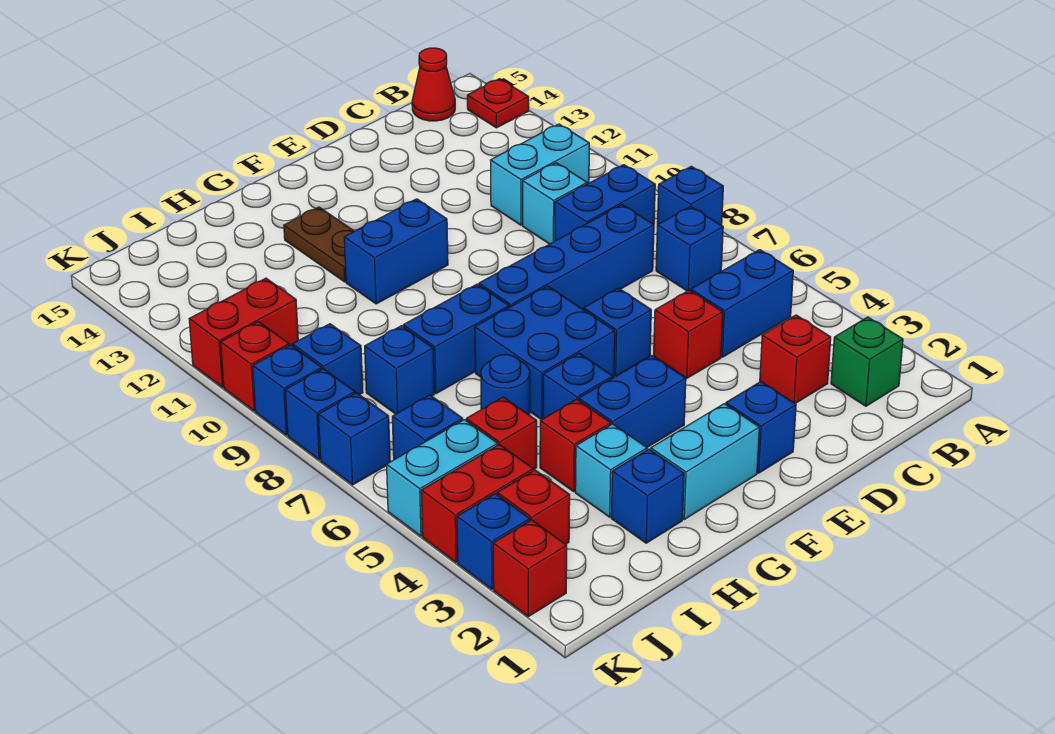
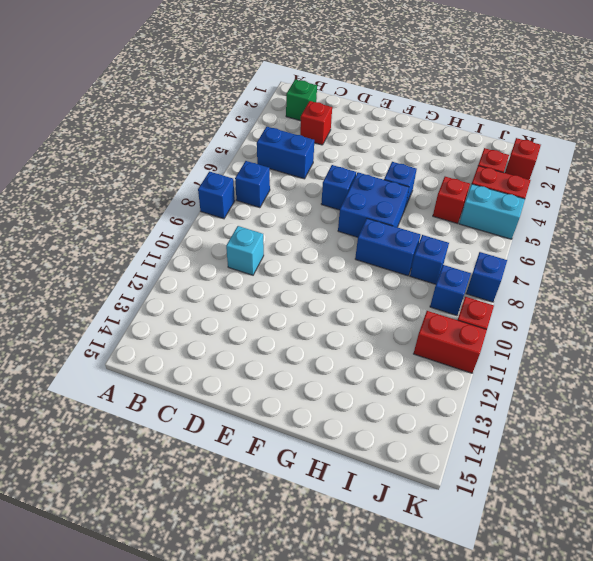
none -> red 1x1 plate [467,79,529,128]
none -> blue 1x2 brick [555,165,655,241]
none -> cyan 1x2 brick [490,124,589,225]
none -> red 1x1 cone [412,48,455,121]

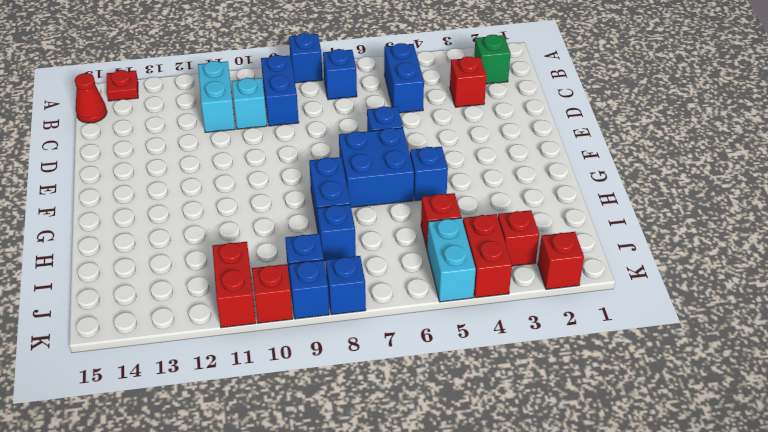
none -> blue 1x4 brick [479,205,654,310]
none -> red 1x1 brick [654,290,723,378]
none -> blue 1x1 brick [726,382,796,473]
none -> cyan 1x2 brick [651,404,759,519]

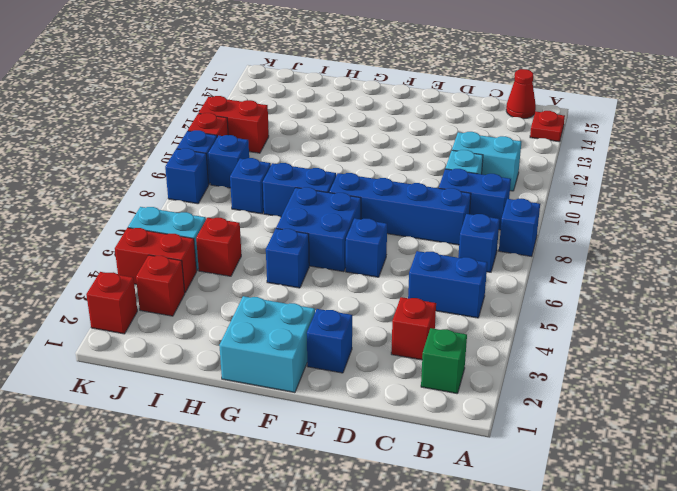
cyan 2x2 brick [219,296,315,393] -> cyan 1x2 brick [651,404,759,519]
none -> red 1x1 brick [654,290,723,378]
none -> blue 1x2 brick [579,356,686,447]
none -> blue 1x2 brick [344,199,448,304]
none -> brown 1x2 plate [284,207,354,282]

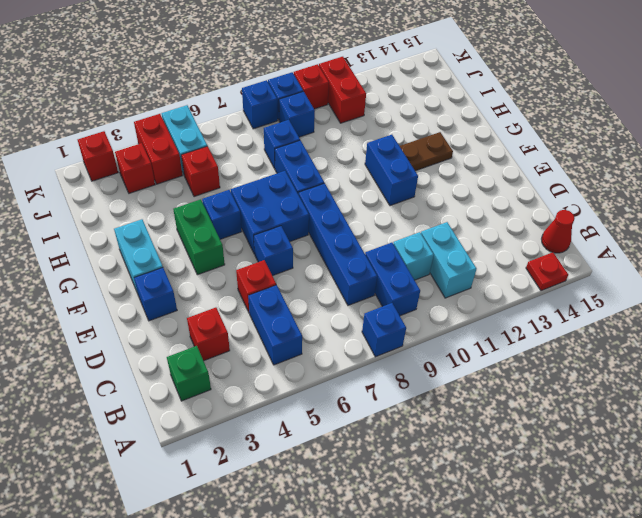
green 1x2 brick [173,199,225,275] -> blue 1x2 brick [579,356,686,447]
none -> blue 1x1 brick [656,206,723,291]
none -> blue 1x1 brick [611,449,684,543]
none -> cyan 1x1 brick [575,424,647,517]
none -> red 1x1 brick [540,399,611,491]

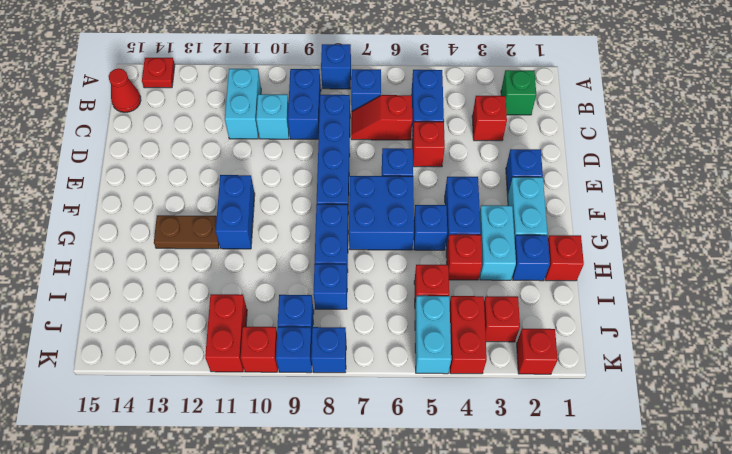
red 1x2 slope [351,95,412,140] -> none
cyan 1x2 brick [480,205,516,280] -> cyan 1x1 brick [575,424,647,517]
red 1x1 brick [545,235,584,281] -> none
none -> blue 1x1 round brick [481,355,530,415]
none -> blue 1x1 brick [392,395,463,460]
none -> blue 1x1 brick [457,494,530,589]
none -> blue 1x1 brick [318,393,390,485]

